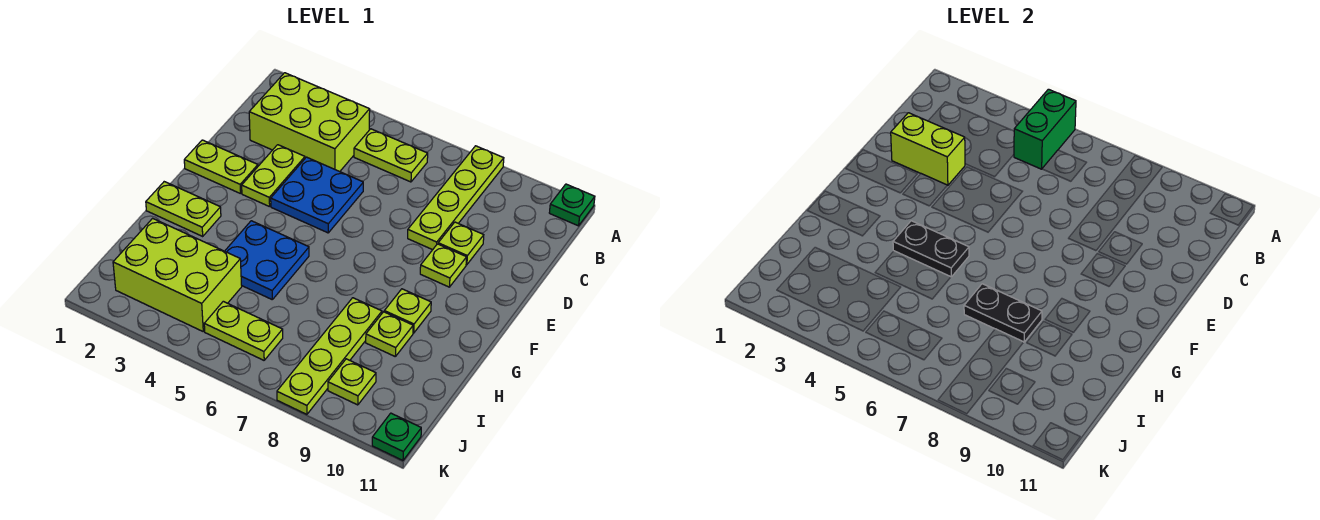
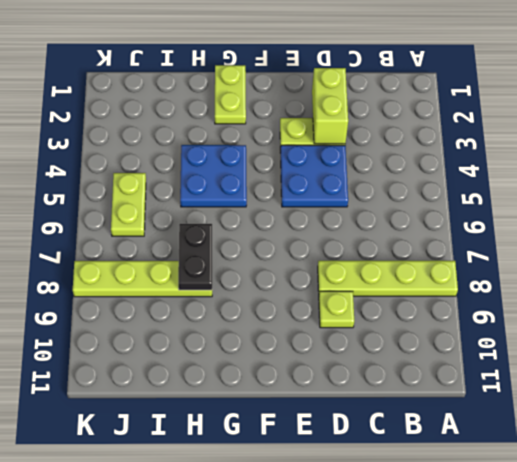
none -> green 1x1 plate [549,184,595,226]
none -> lime 2x3 brick [249,73,370,172]
none -> lime 1x2 plate [354,129,428,182]

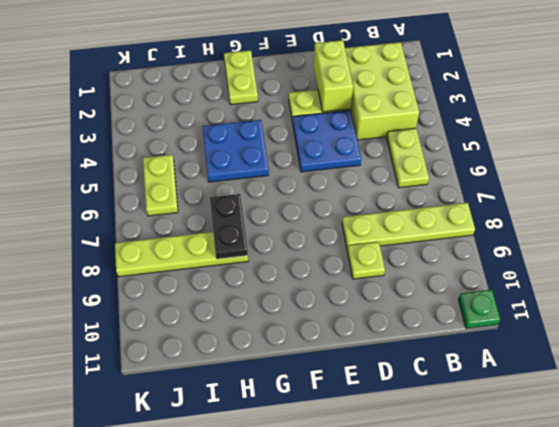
none -> lime 1x2 plate [184,140,258,194]
none -> lime 1x1 plate [420,244,467,287]
none -> lime 1x1 plate [384,289,431,333]

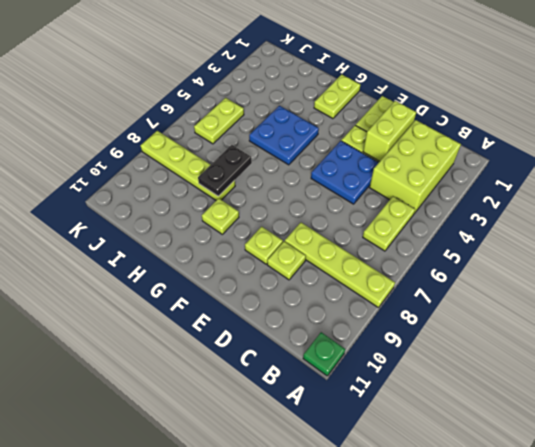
none -> lime 1x1 plate [366,312,413,356]
none -> lime 2x3 brick [113,218,242,331]
none -> lime 1x1 plate [328,359,376,405]

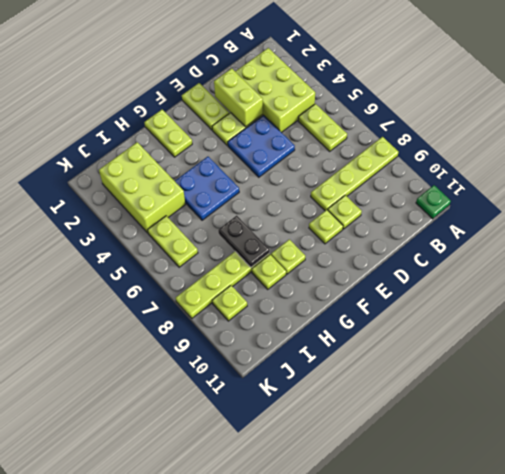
none -> green 1x1 plate [372,413,421,460]
none -> green 1x2 brick [1014,89,1076,169]
none -> black 1x2 plate [893,221,969,277]

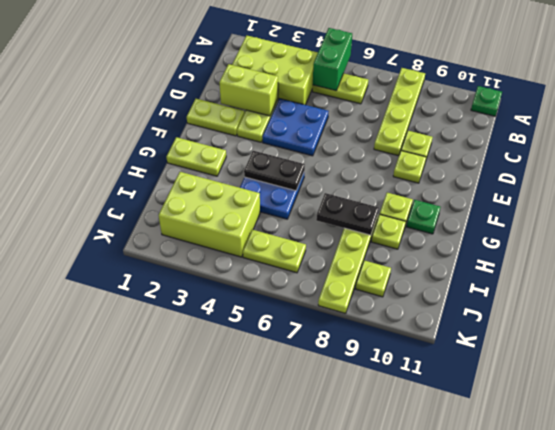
green 1x1 plate [407,200,440,234] -> green 1x1 plate moved to [372,413,421,460]

